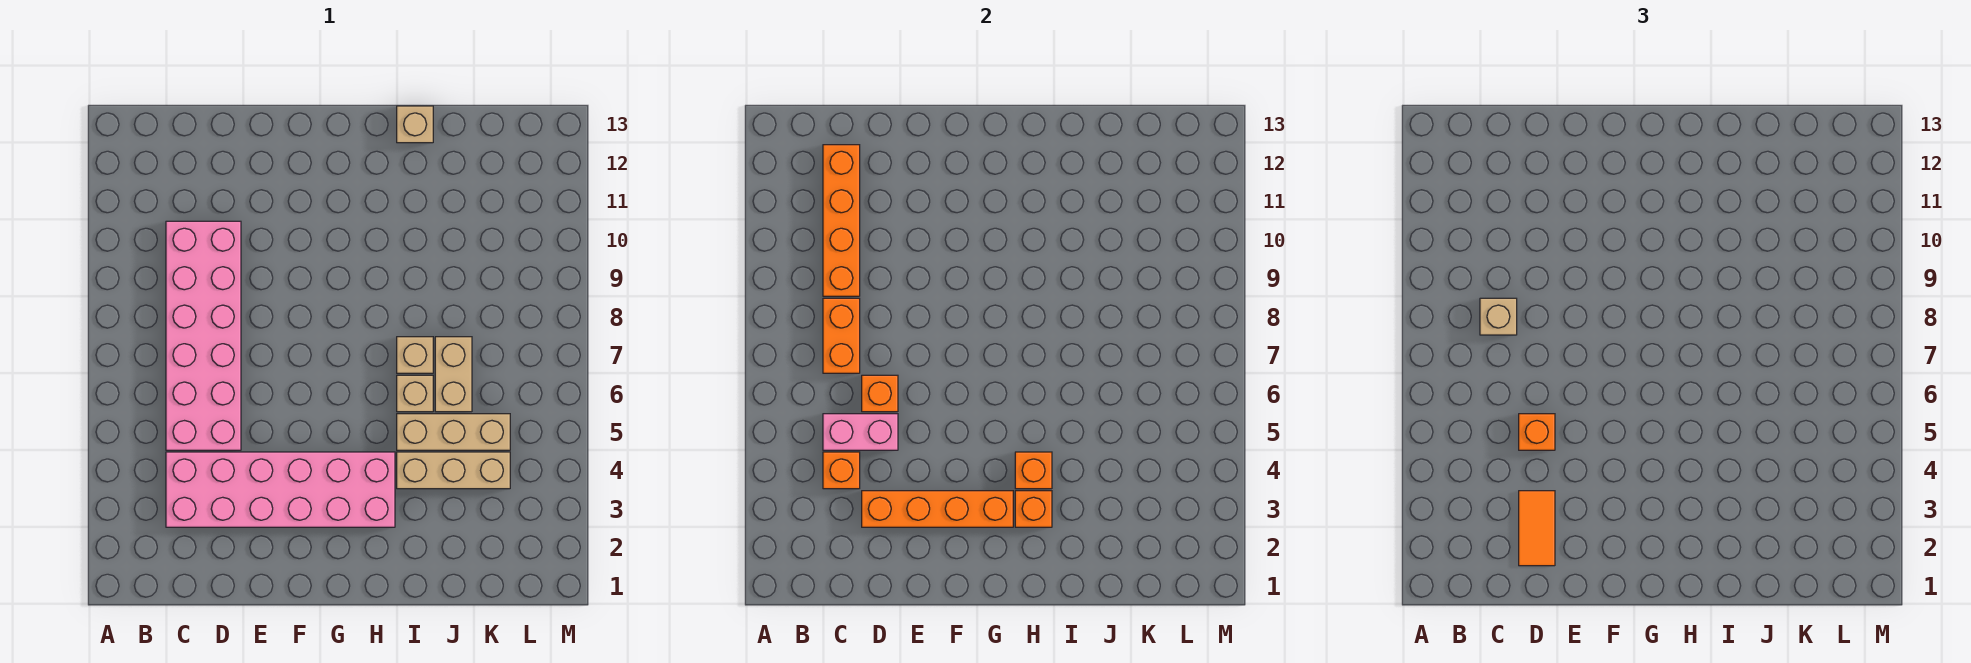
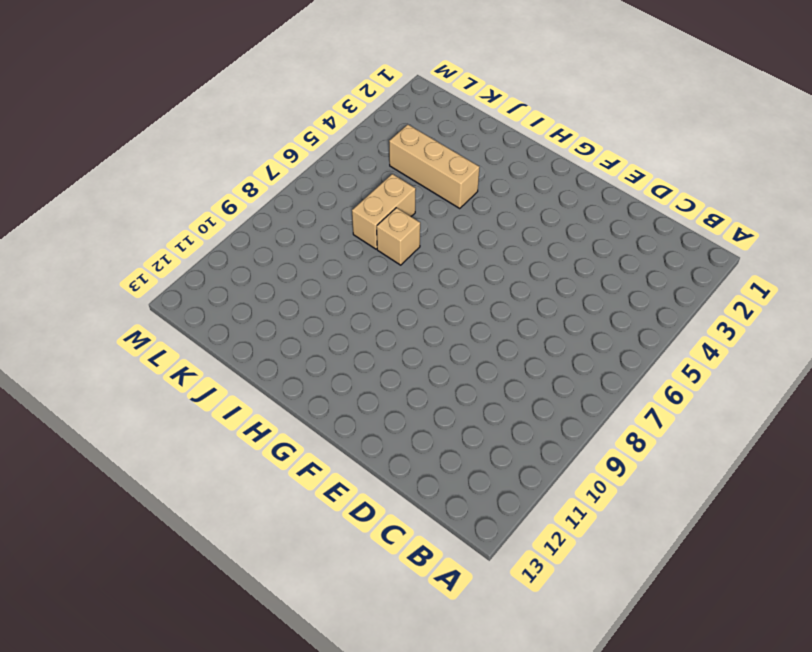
none -> pink 2x6 brick [166,452,395,527]
none -> pink 2x6 brick [166,221,241,450]
none -> tan 1x3 brick [397,414,510,450]

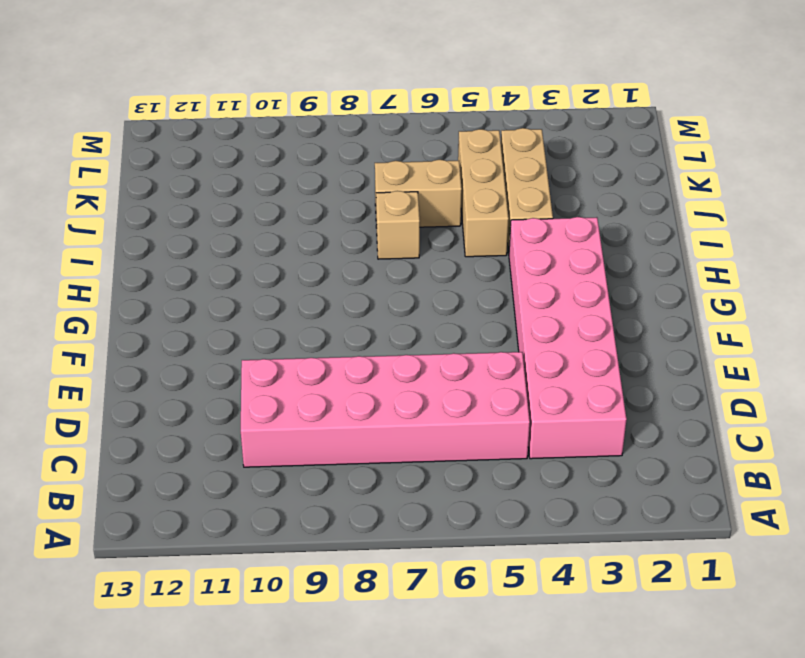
none -> tan 1x1 brick [397,375,433,412]
none -> tan 1x1 brick [397,106,433,143]
none -> orange 1x1 brick [823,452,860,489]

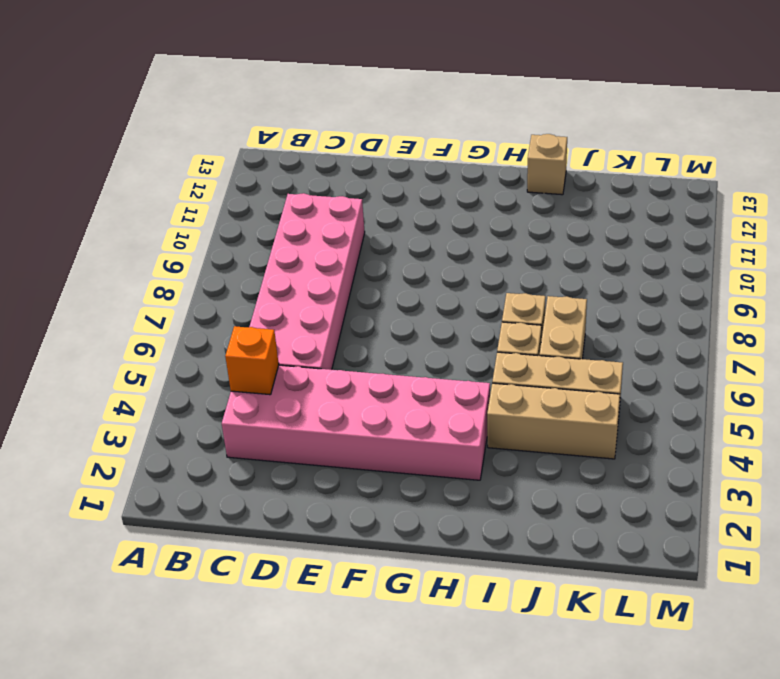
none -> pink 1x2 brick [823,414,898,450]
none -> orange 1x2 brick [823,298,860,373]
none -> orange 1x4 brick [823,145,860,296]

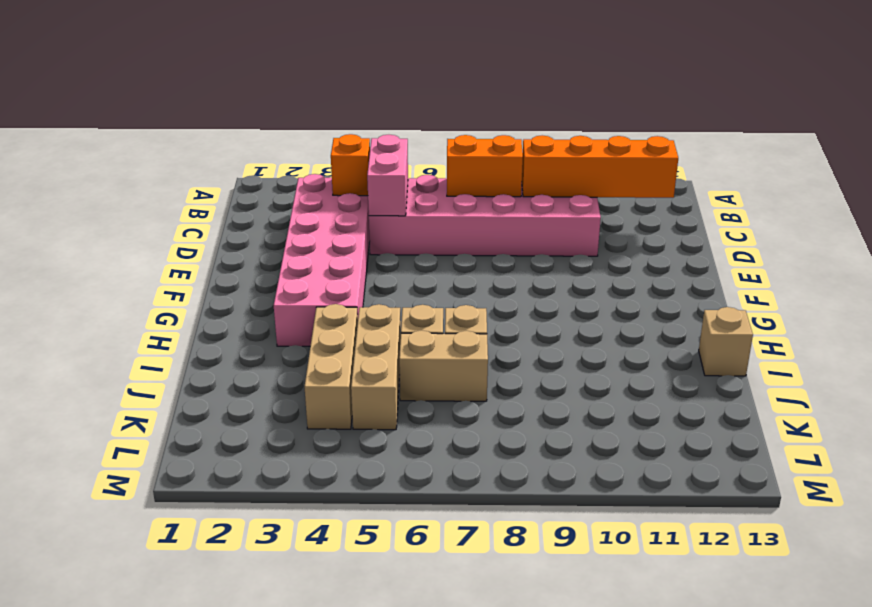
none -> orange 1x4 brick [862,491,1013,527]
none -> orange 1x1 brick [862,375,898,412]
none -> orange 1x1 brick [1015,491,1052,527]

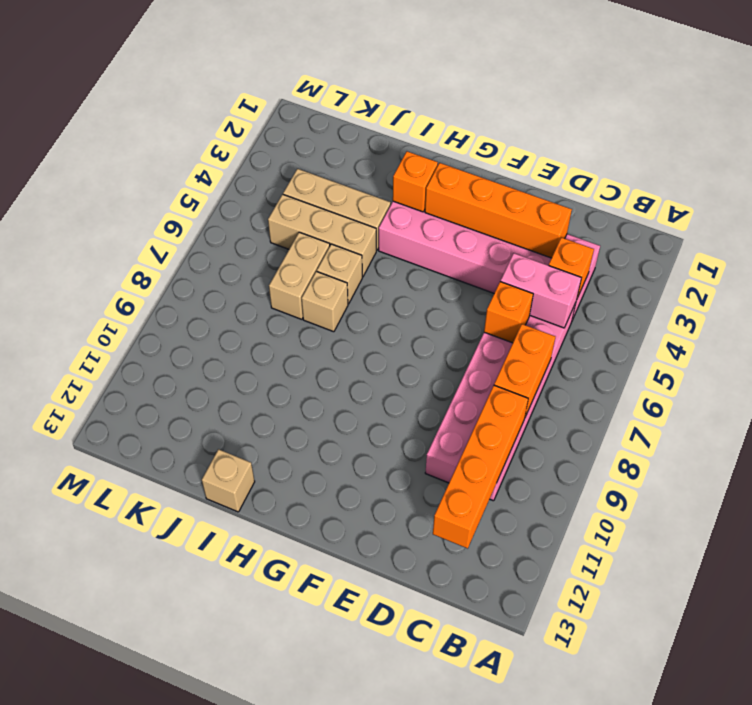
none -> orange 1x1 brick [1015,452,1052,489]
none -> tan 1x1 brick [1480,298,1517,335]
none -> orange 1x2 tile [1519,491,1555,566]

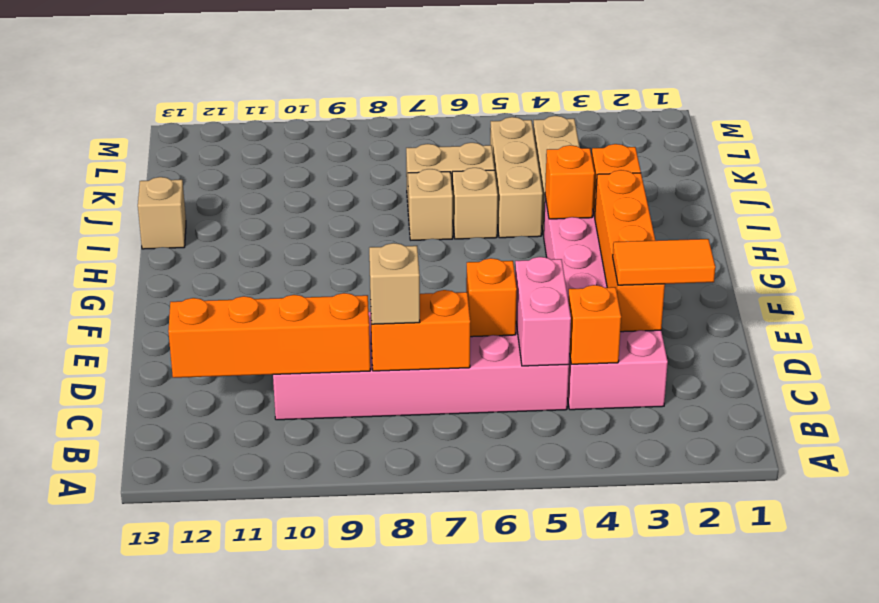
none -> orange 1x1 brick [1519,414,1555,450]

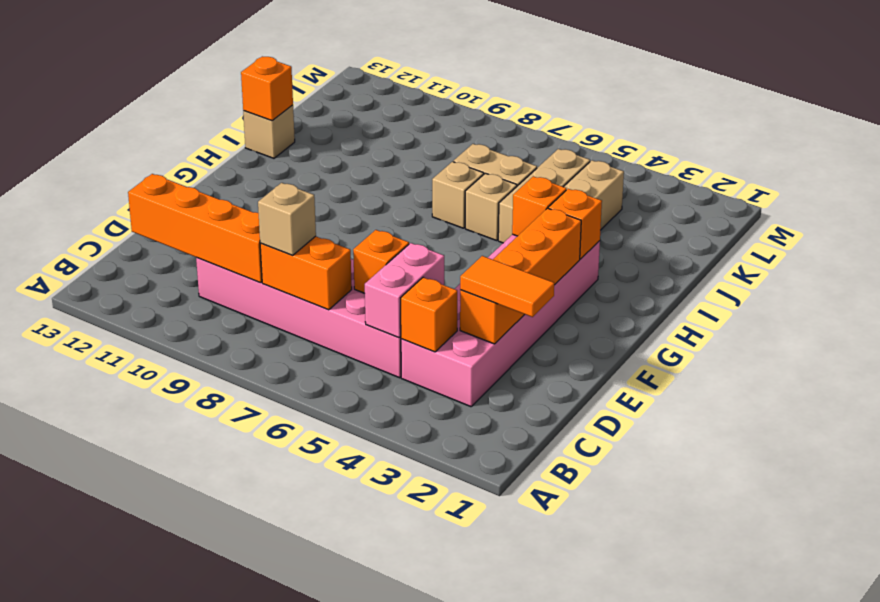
orange 1x1 brick [241,56,293,121] -> orange 1x1 brick moved to [1519,414,1555,450]

